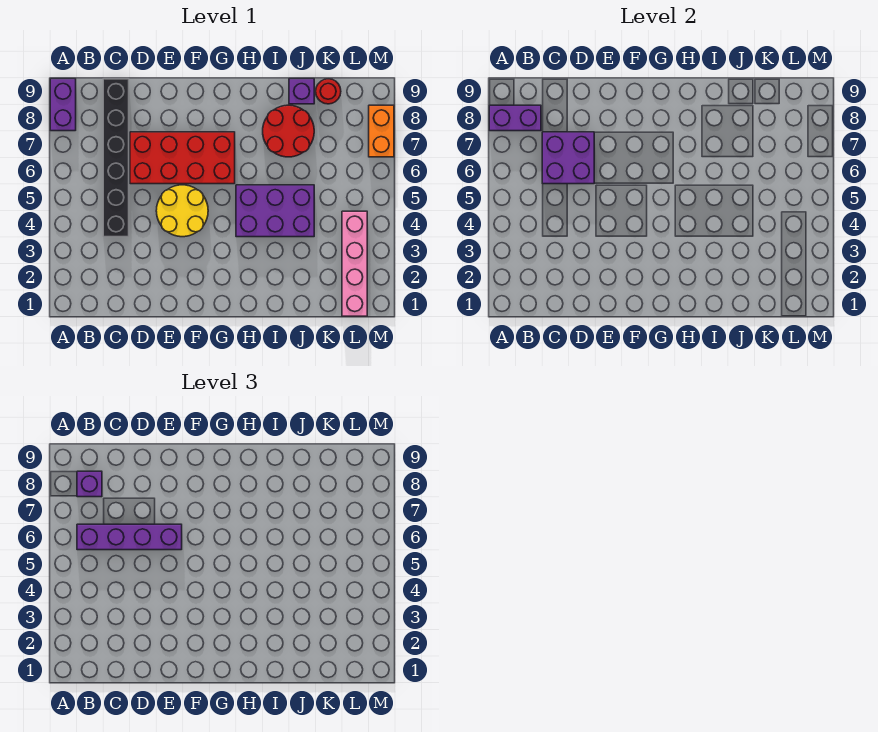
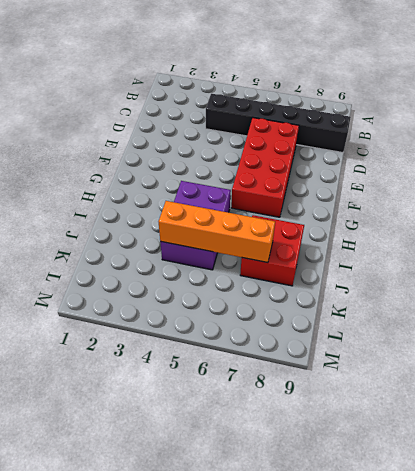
red 2x2 brick [240,215,304,286] -> red 2x2 round brick [263,105,314,157]
orange 1x4 brick [159,201,275,263] -> none
none -> purple 1x2 brick [50,79,76,131]
none -> yellow 2x2 round brick [156,185,208,237]
none -> purple 1x1 brick [289,79,314,104]

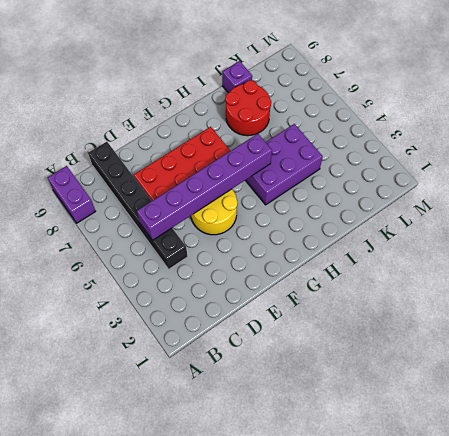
purple 1x6 brick [137,134,272,240] -> none
none -> red 1x1 round brick [316,79,341,104]
none -> pink 1x4 brick [342,211,367,316]
none -> orange 1x2 brick [369,105,394,157]

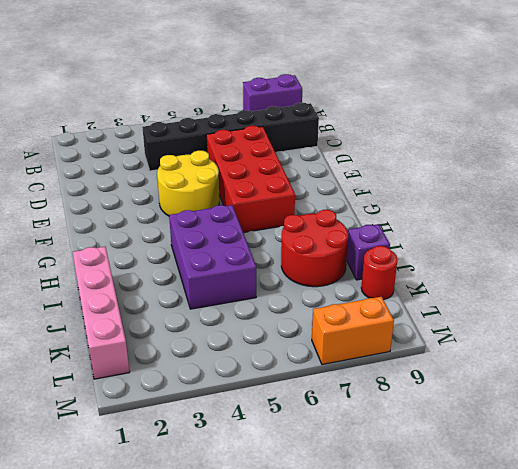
pink 1x4 brick [73,247,130,379] -> pink 1x4 brick turned to [342,211,367,316]
none -> purple 1x2 brick [489,105,541,131]
none -> purple 2x2 brick [542,132,594,184]
none -> purple 1x4 brick [77,524,182,550]

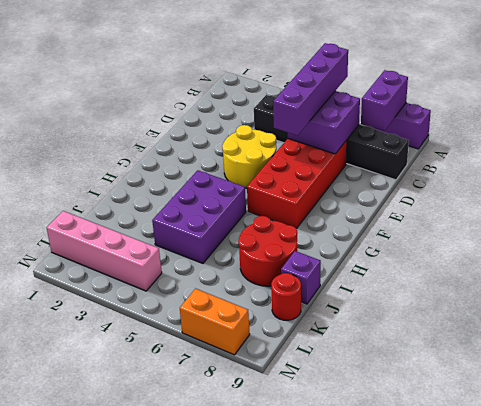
none -> purple 1x1 brick [77,471,102,497]

